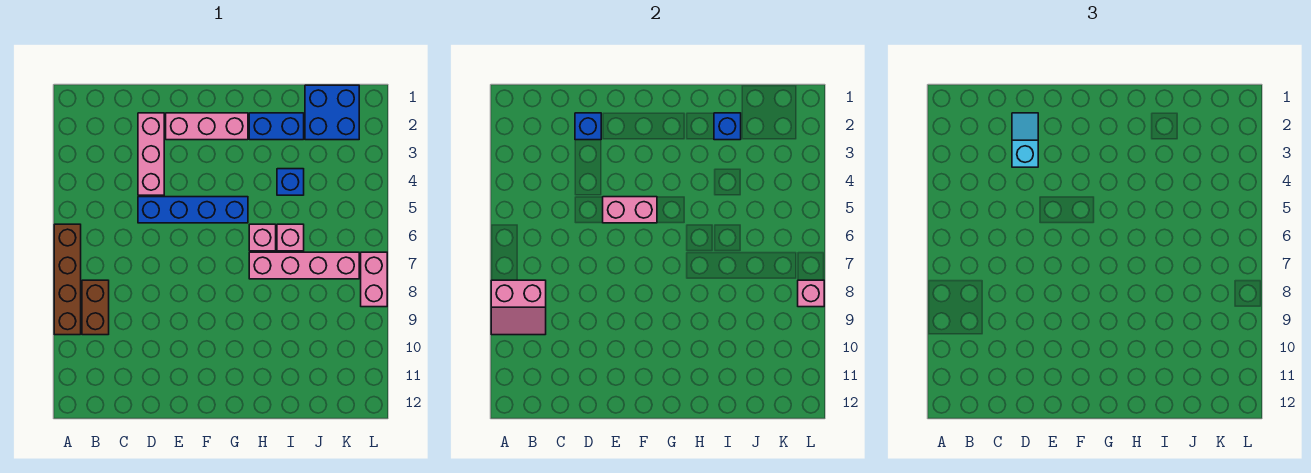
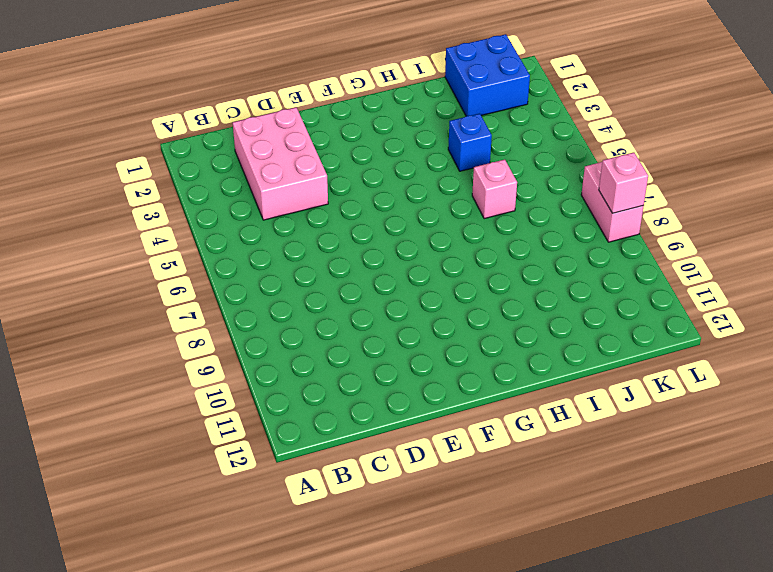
pink 2x3 brick [233,107,328,220] -> pink 1x3 brick [138,113,164,195]
none -> brown 1x4 brick [54,224,81,335]
none -> brown 1x2 brick [82,280,109,335]
none -> blue 1x4 brick [138,197,248,223]

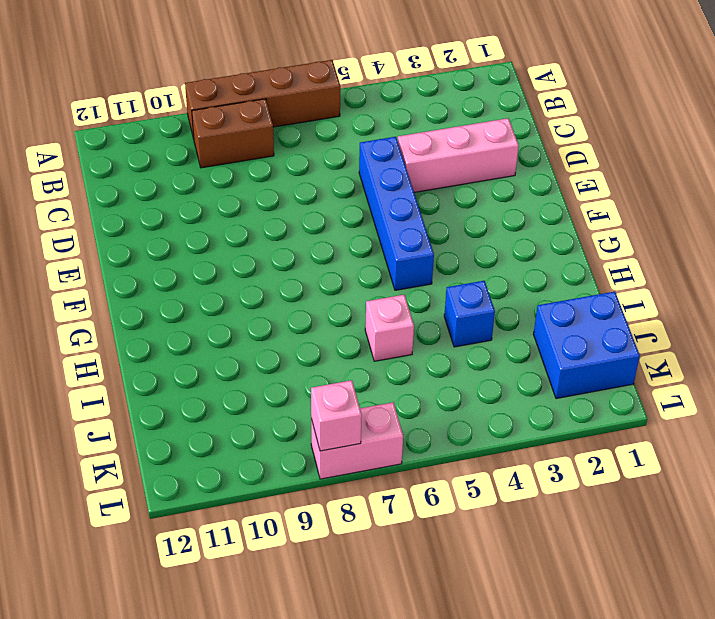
none -> pink 1x3 brick [166,113,248,140]
none -> blue 1x2 brick [249,113,304,140]
none -> pink 1x1 brick [249,224,276,251]

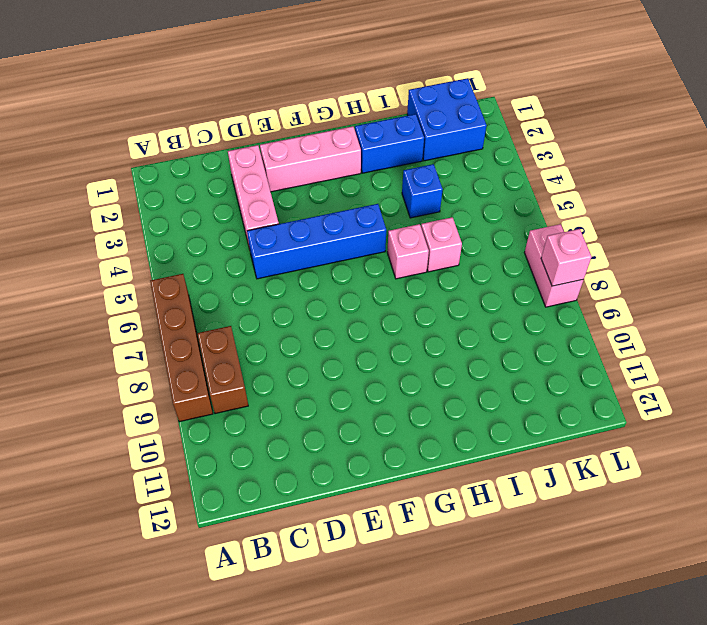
none -> pink 1x4 brick [249,252,359,279]
none -> pink 2x2 slope [491,280,546,335]
none -> blue 1x1 brick [575,113,601,140]

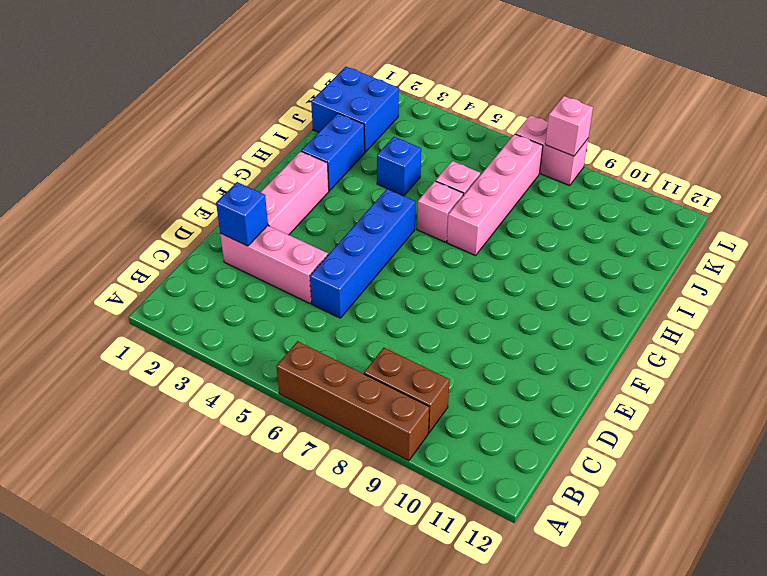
none -> pink 2x2 slope [491,280,546,335]
none -> pink 1x2 brick [603,197,657,223]
none -> blue 1x1 brick [714,113,741,140]

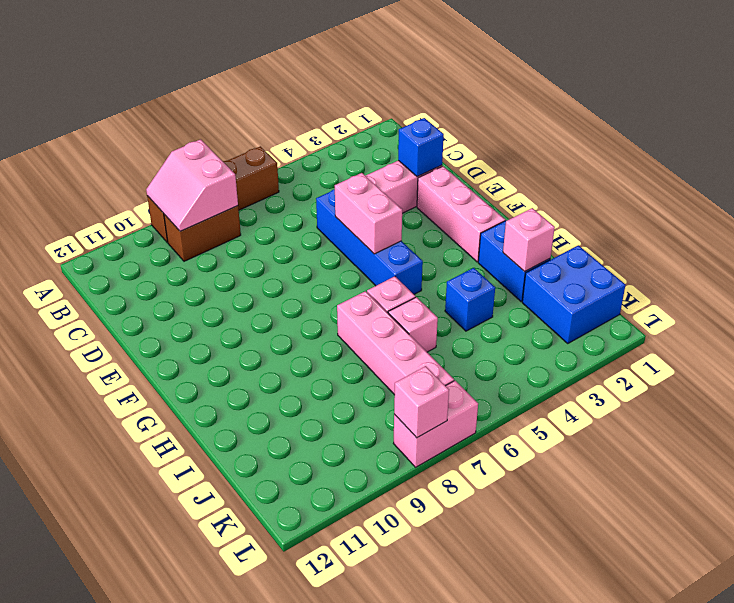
pink 1x1 brick [503,208,555,272] -> blue 1x1 brick [714,113,741,140]
none -> cyan 1x2 slope [1012,113,1038,167]

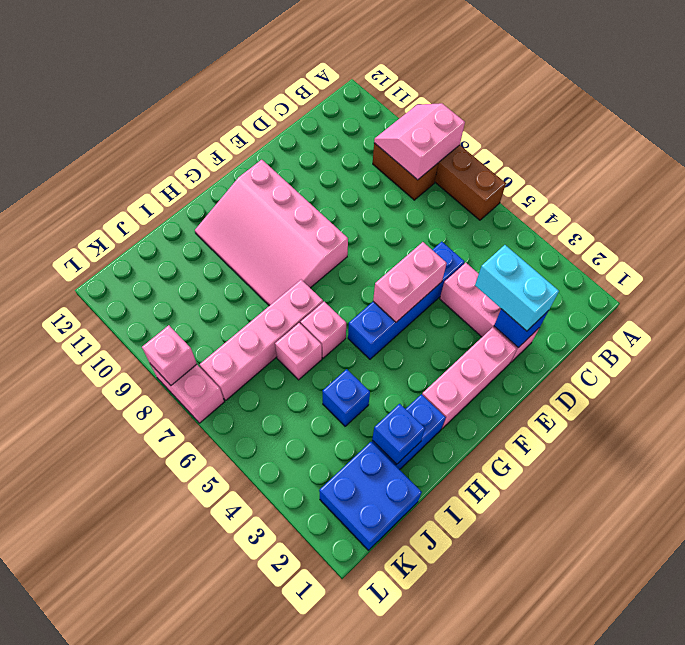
cyan 1x2 brick [475,245,559,331] -> cyan 1x2 slope [1012,113,1038,167]
pink 3x4 slope [195,160,348,306] -> none

